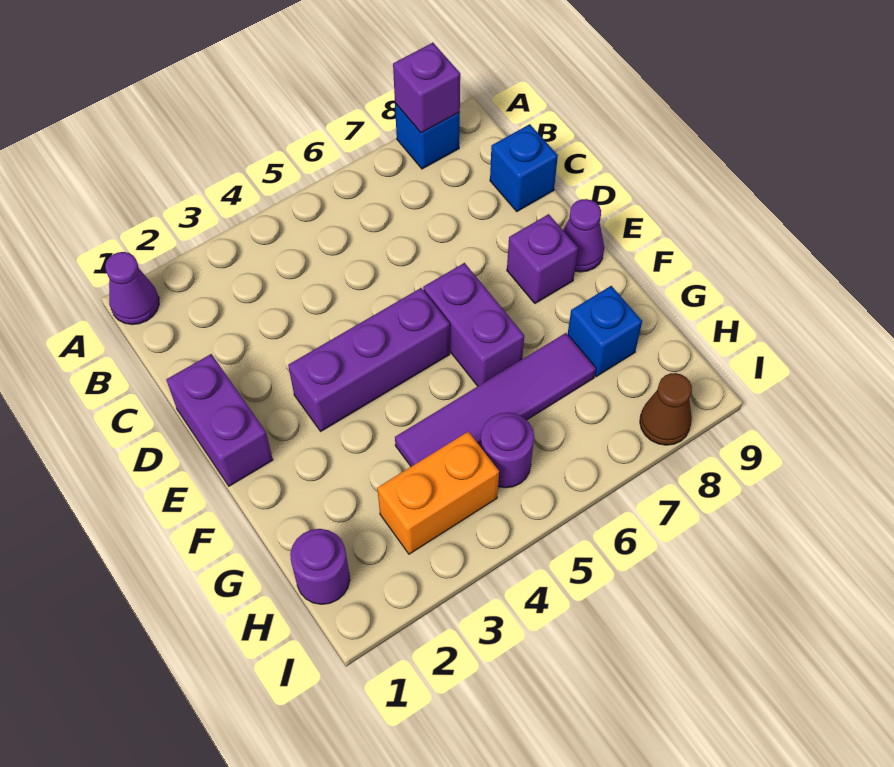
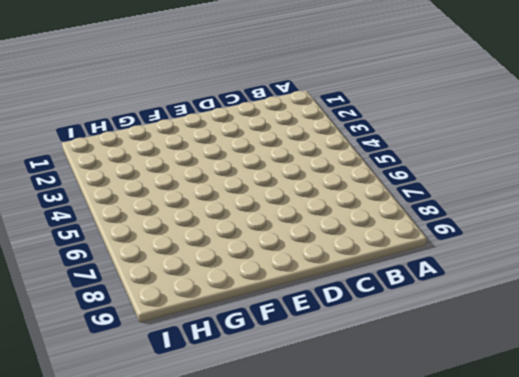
none -> purple 1x1 cone [105,252,159,325]
none -> blue 1x1 brick [395,103,460,169]
none -> blue 1x1 brick [490,124,558,211]

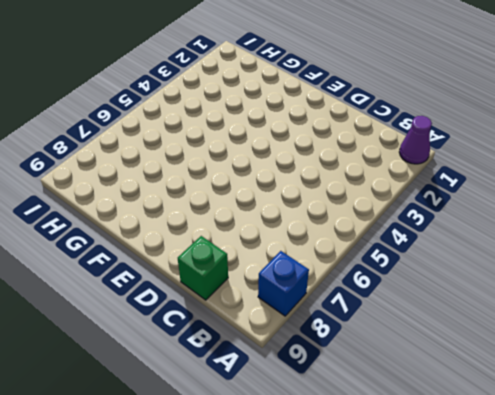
green 1x1 brick [178,236,228,300] -> blue 1x1 brick [490,124,558,211]
none -> purple 1x2 brick [166,354,273,486]
none -> purple 1x3 brick [288,288,450,431]
none -> purple 1x2 brick [423,263,524,386]

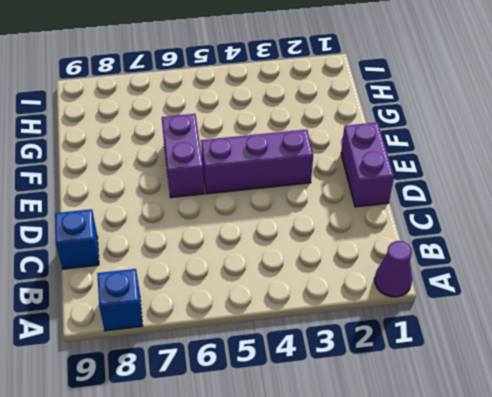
none -> purple 1x1 brick [507,214,578,303]
none -> purple 1x1 cone [563,199,604,272]
none -> purple 1x4 tile [395,333,596,466]

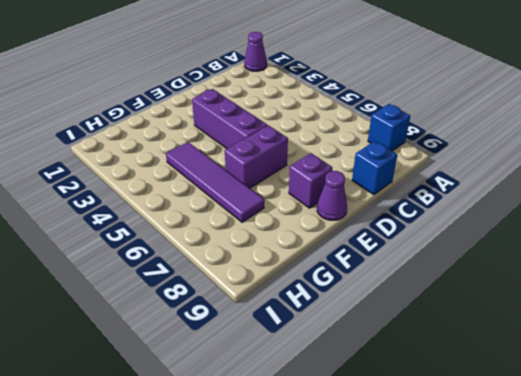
none -> purple 1x2 brick [166,354,273,486]
none -> blue 1x1 brick [568,286,642,377]
none -> purple 1x1 round brick [290,529,350,604]

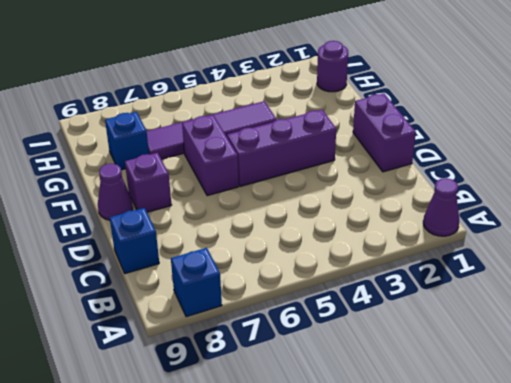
none -> orange 1x2 brick [377,432,499,554]
none -> purple 1x1 round brick [481,413,534,488]
none -> brown 1x1 cone [640,373,692,445]

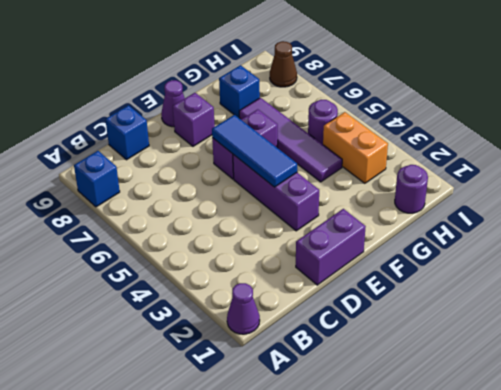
blue 1x3 tile [212,115,297,187] -> none
none -> purple 1x1 brick [393,43,460,133]

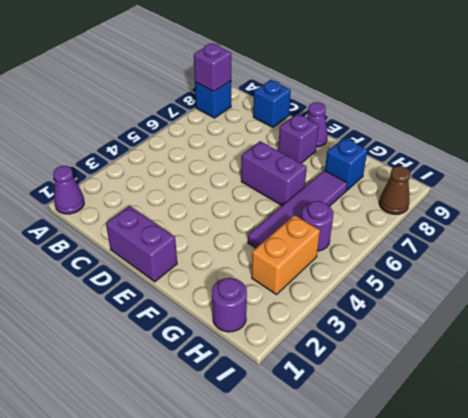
none -> purple 1x3 brick [288,288,450,431]

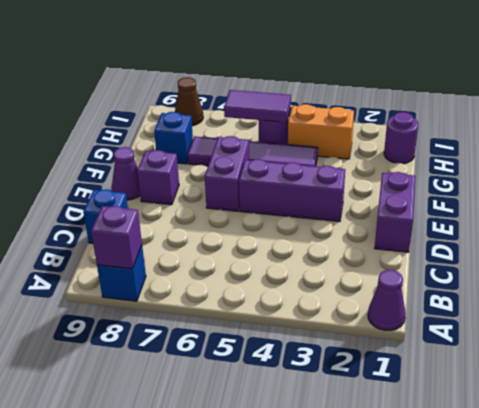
purple 1x2 tile [224,90,291,122] -> none

